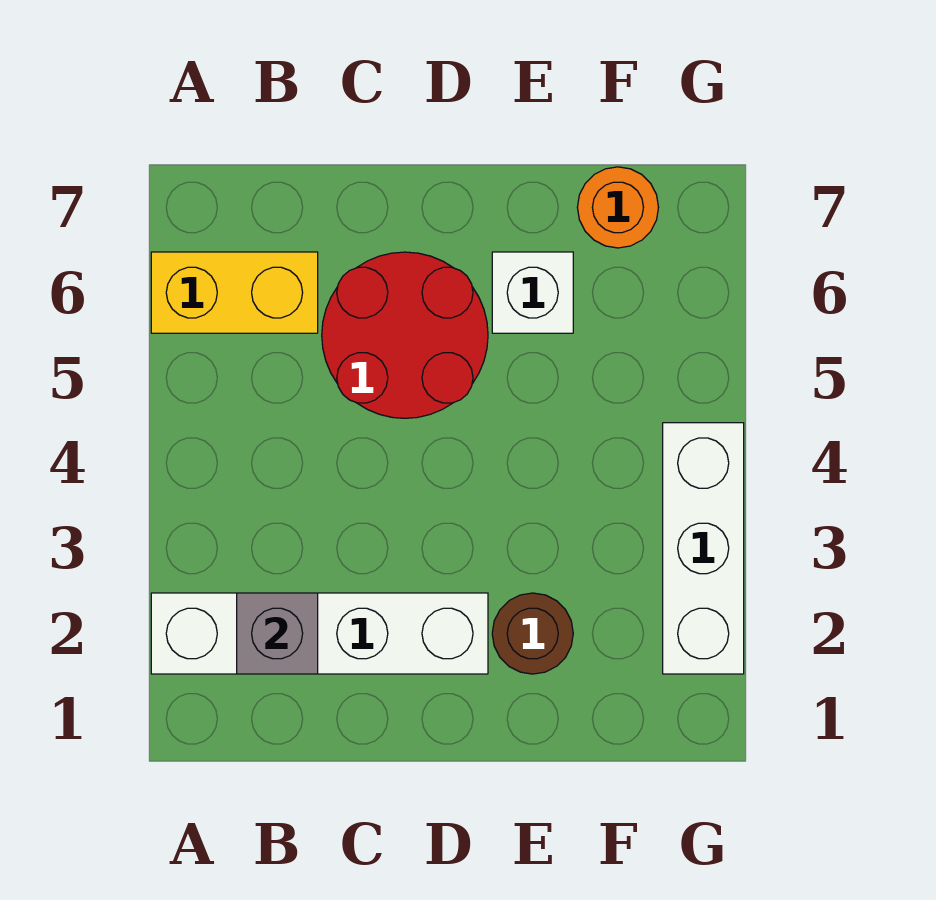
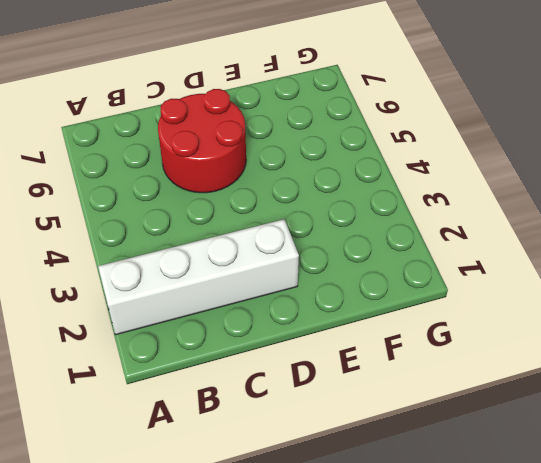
none -> yellow 1x2 brick [151,252,318,333]
none -> brown 1x1 round brick [492,593,573,674]

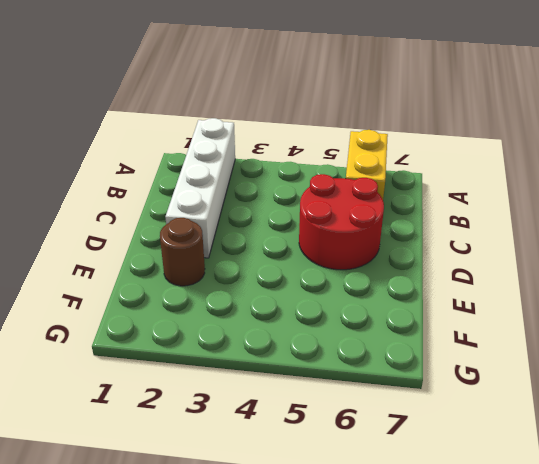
none -> white 1x1 brick [492,252,573,333]
none -> orange 1x1 round brick [577,167,659,248]

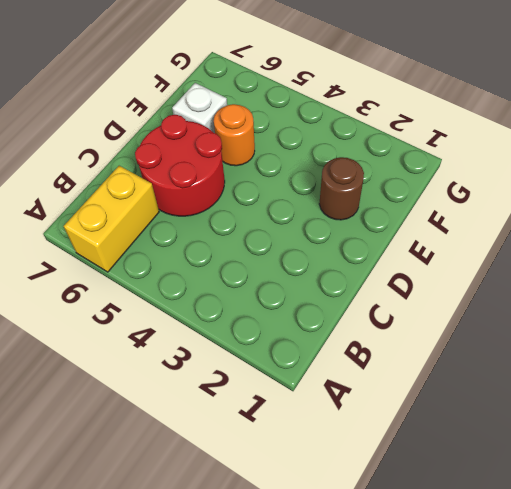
orange 1x1 round brick [214,104,255,166] -> orange 1x1 round brick moved to [577,167,659,248]
none -> white 1x4 brick [151,593,488,674]
none -> white 1x3 brick [663,423,744,674]

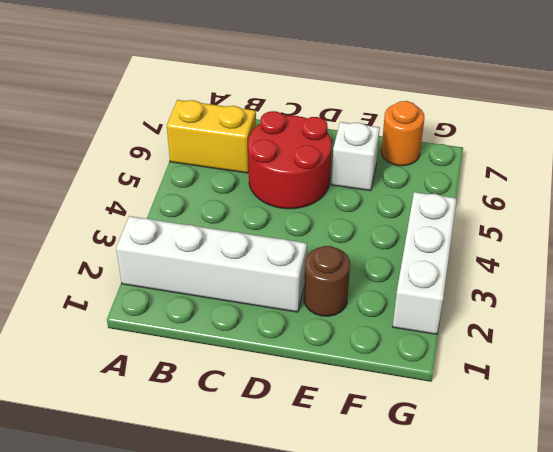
none -> grey 1x1 brick [237,593,318,674]

